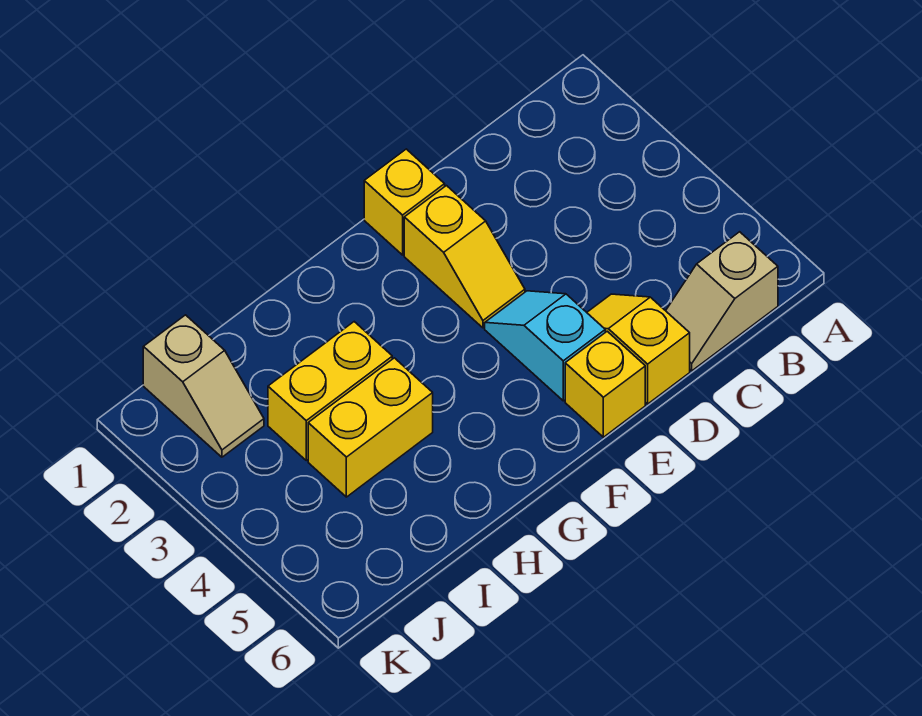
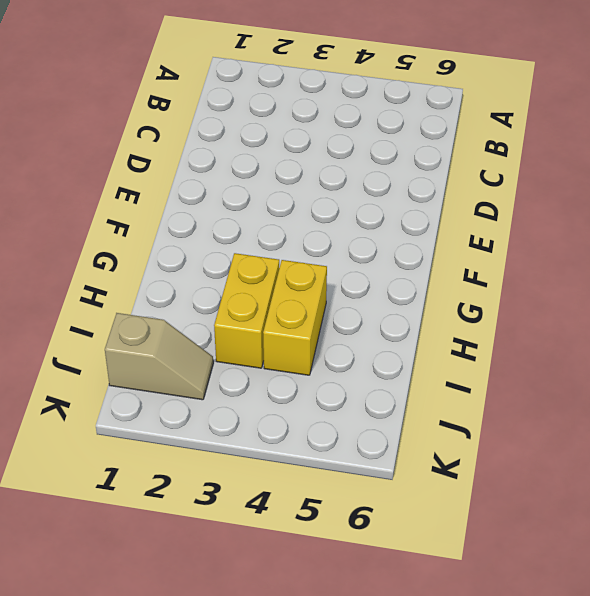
none -> tan 1x2 slope [666,232,778,371]
none -> yellow 1x2 slope [587,294,690,404]

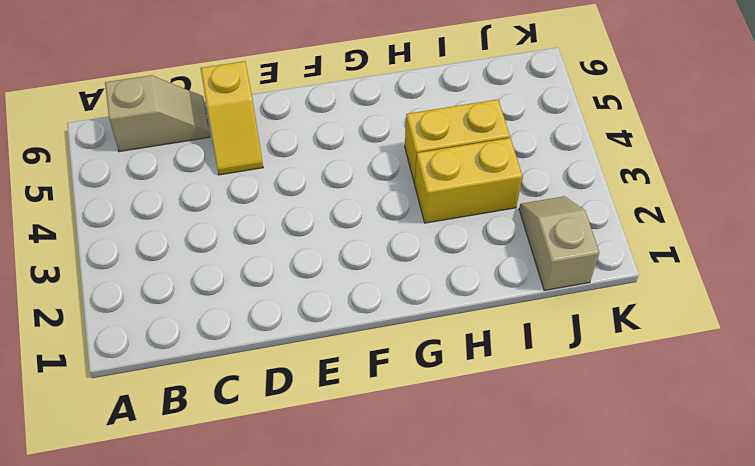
none -> yellow 1x1 brick [364,149,445,255]
none -> yellow 1x2 slope [404,186,525,328]

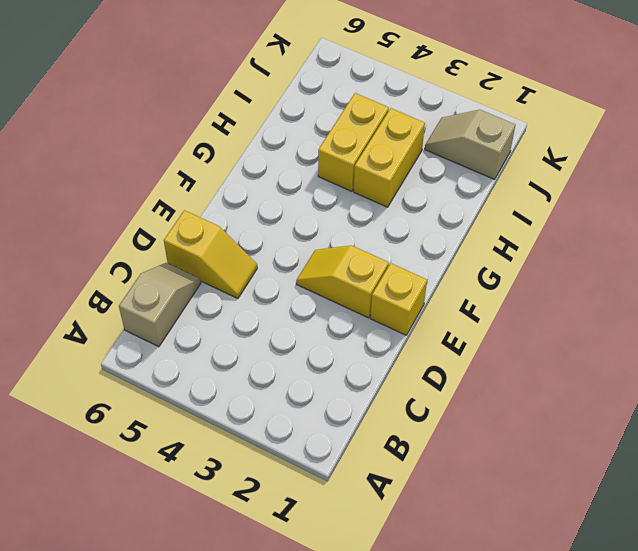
none -> cyan 1x2 slope [485,291,605,401]
none -> yellow 1x1 brick [565,331,645,437]

